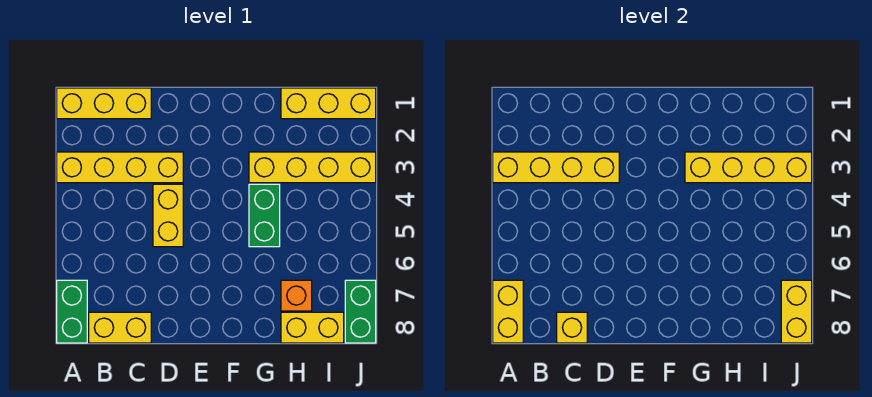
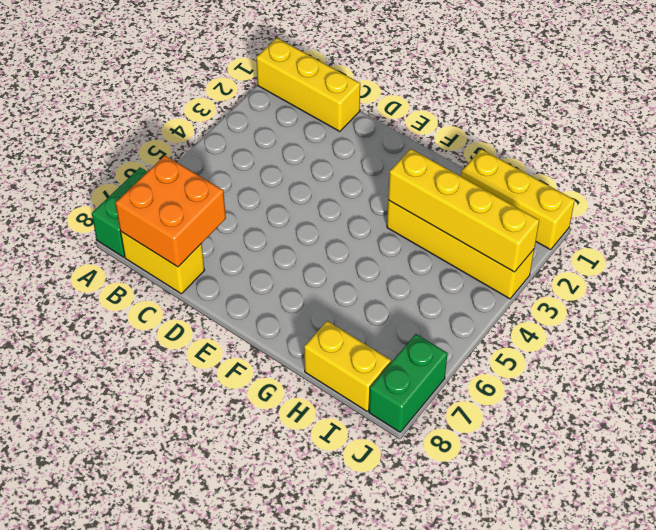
orange 2x2 brick [116,156,226,267] -> yellow 1x1 brick [557,312,587,343]
none -> yellow 1x4 brick [57,152,183,183]
none -> yellow 1x2 brick [153,184,183,247]
none -> green 1x2 brick [249,184,280,247]

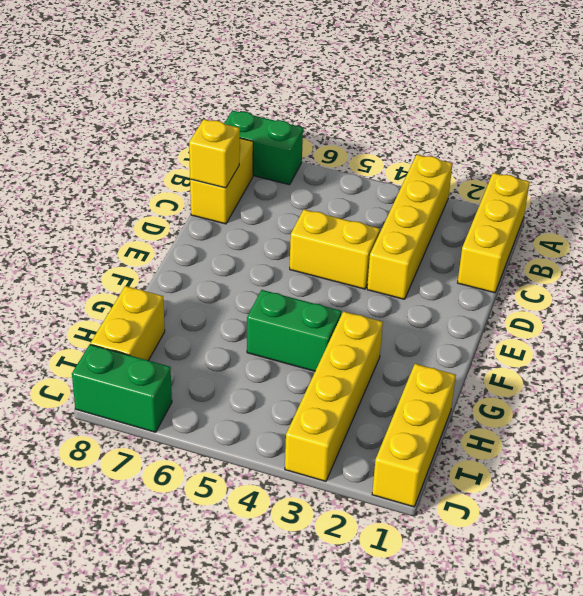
none -> orange 1x1 brick [281,280,312,311]
none -> yellow 1x4 brick [493,152,619,183]
none -> yellow 1x2 brick [493,280,523,343]

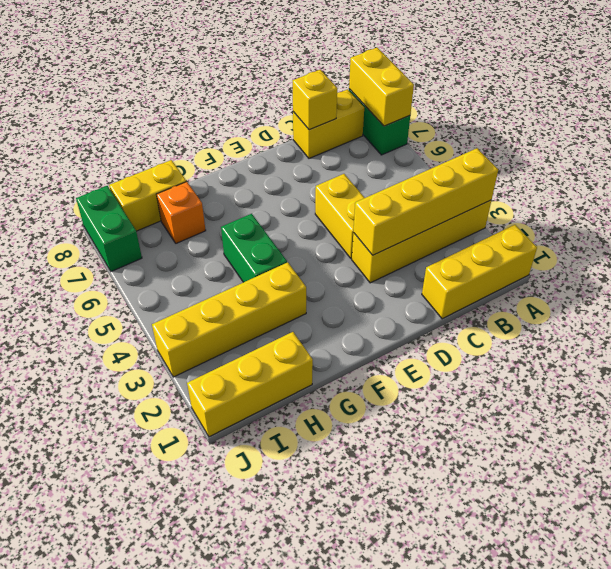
none -> yellow 1x4 brick [685,152,812,183]
none -> yellow 1x2 brick [781,280,812,343]

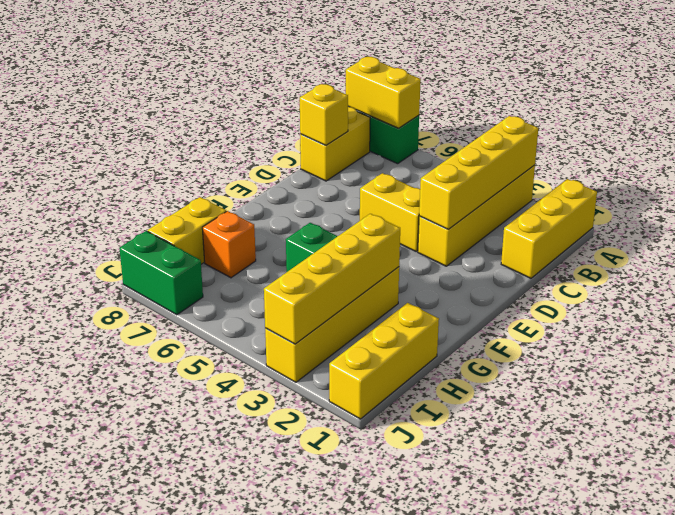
none -> yellow 1x2 brick [781,280,812,343]

